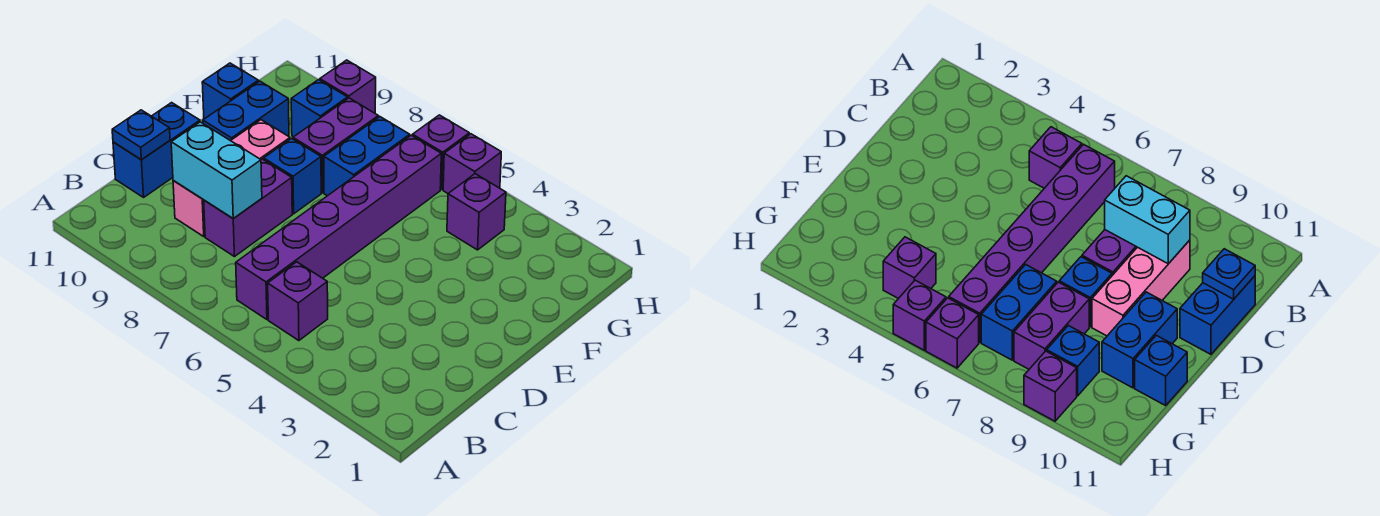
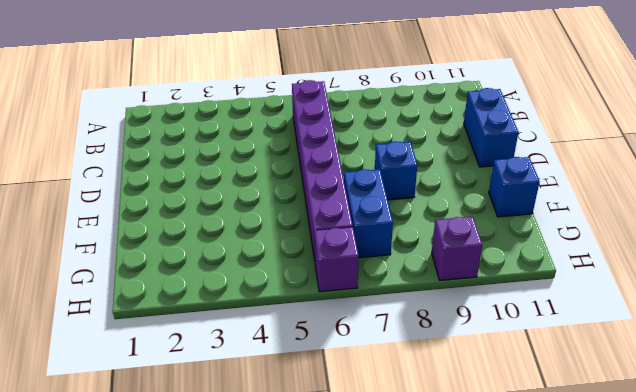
none -> purple 1x1 brick [268,262,328,341]
none -> purple 1x2 brick [204,159,292,257]
none -> pink 1x3 brick [173,120,290,236]

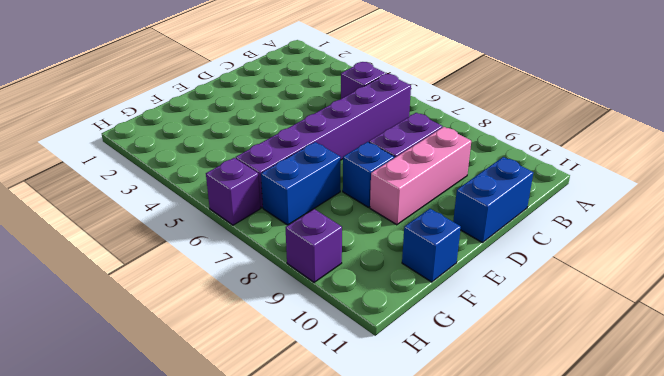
none -> blue 1x2 brick [203,81,289,141]
none -> purple 1x2 brick [293,98,378,193]
none -> purple 1x1 brick [447,174,506,250]

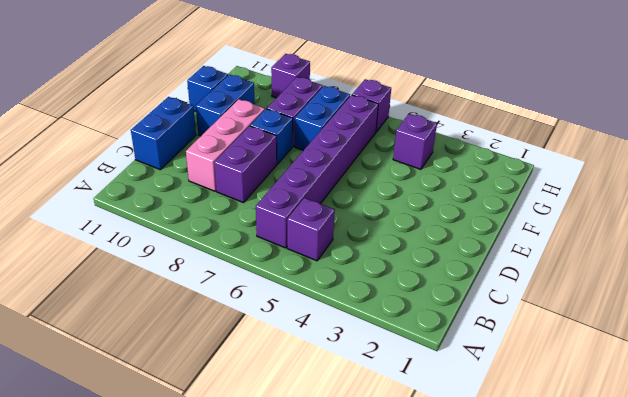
none -> blue 1x1 brick [291,80,348,137]
none -> purple 1x1 brick [443,134,501,193]
none -> cyan 1x2 brick [171,122,262,219]

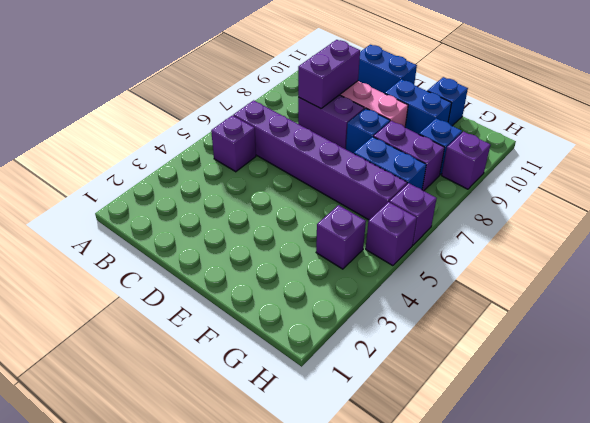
purple 1x2 brick [298,40,360,109] -> cyan 1x2 brick [171,122,262,219]
none -> blue 1x1 plate [112,110,170,160]

